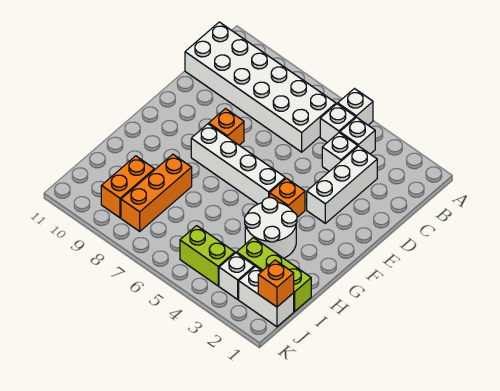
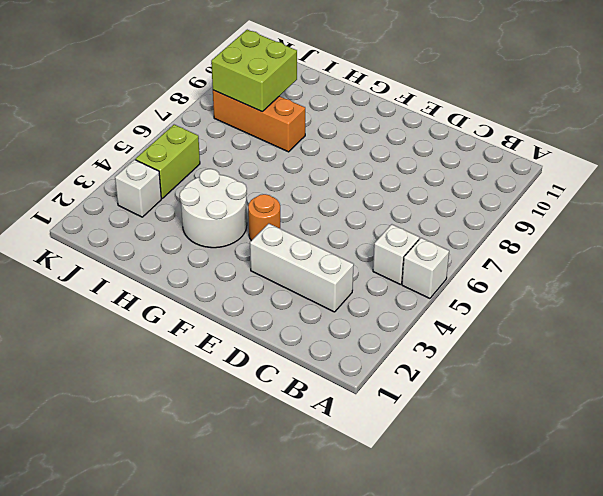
orange 1x1 round brick [248,194,280,241] -> orange 1x1 brick [270,178,305,217]
lime 2x2 brick [211,30,297,111] -> none
none -> white 1x1 brick [340,117,375,154]
none -> white 2x6 brick [185,22,336,152]
none -> white 1x1 brick [322,133,358,171]

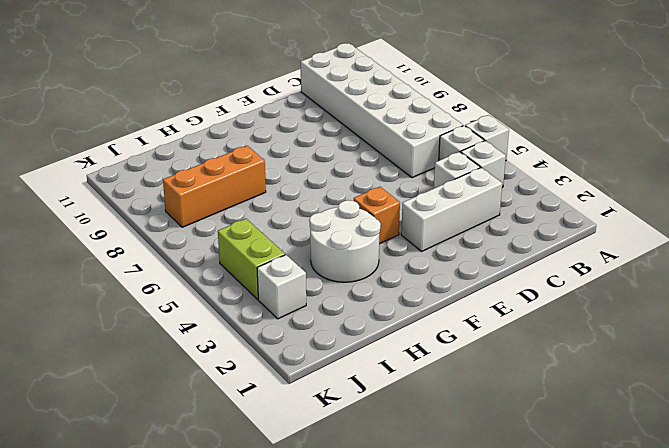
none -> orange 1x1 brick [209,109,244,145]
none -> white 1x4 brick [191,124,285,204]
none -> lime 1x3 brick [237,238,311,312]

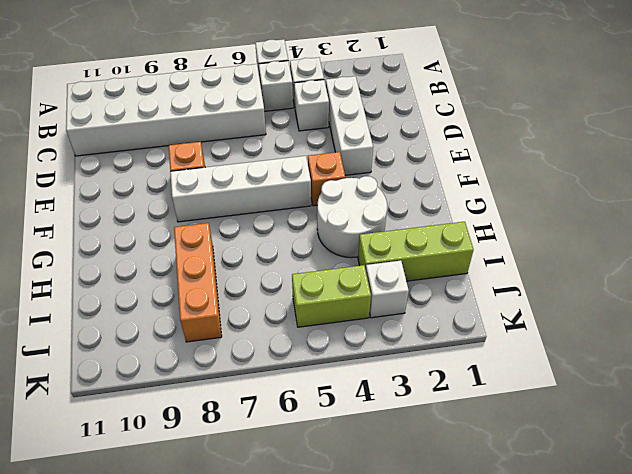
none -> orange 1x2 brick [101,156,154,218]
none -> white 1x2 brick [239,266,294,327]
none -> orange 1x1 brick [258,260,294,307]

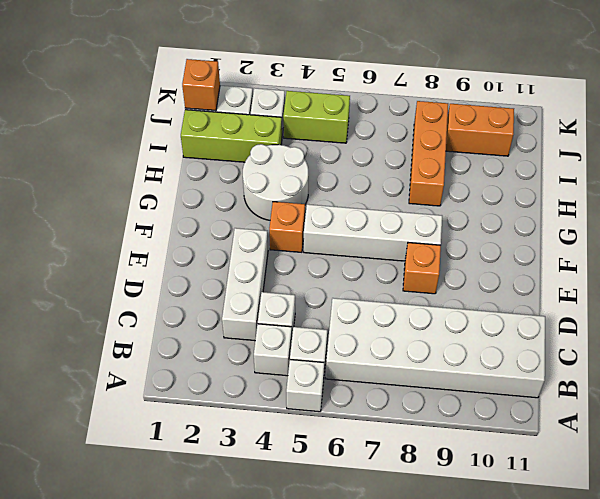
orange 1x2 brick [446,104,514,156] -> orange 1x2 brick turned to [101,156,154,218]

